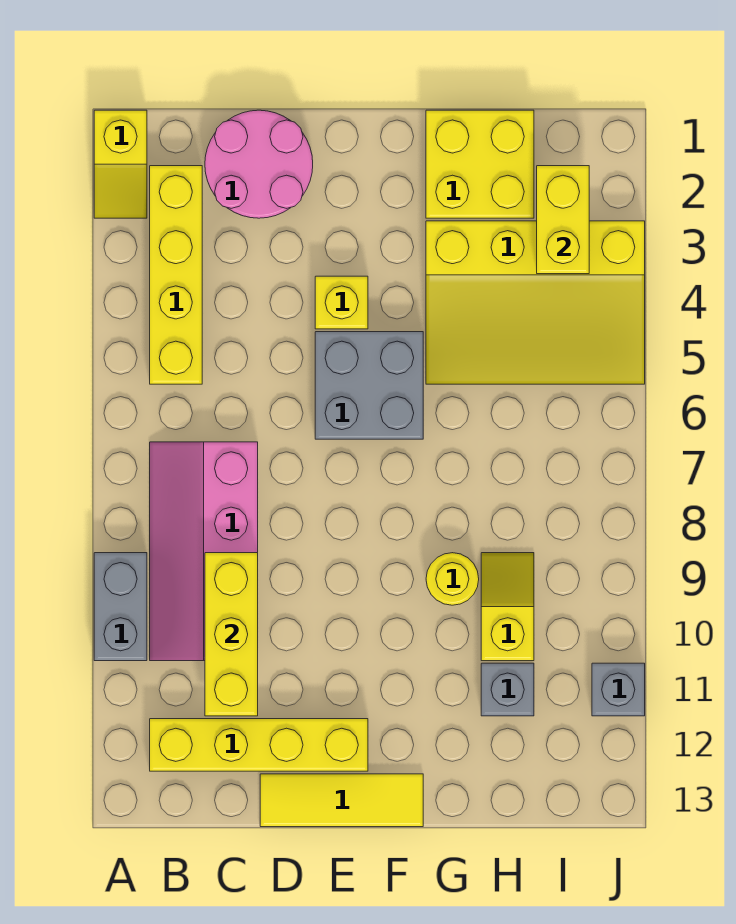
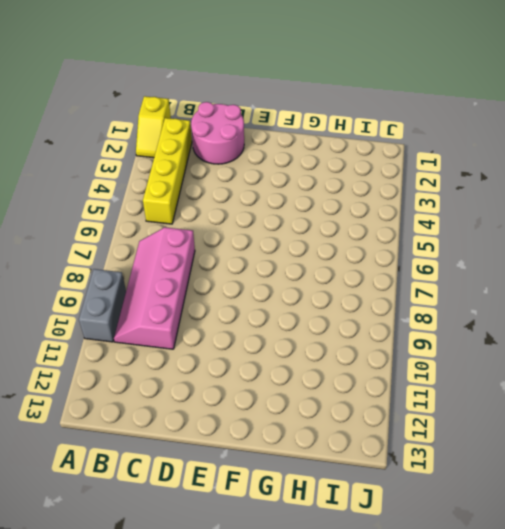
none -> yellow 1x4 brick [150,719,368,771]
none -> yellow 1x3 tile [260,774,423,827]
none -> yellow 1x1 brick [315,276,368,329]

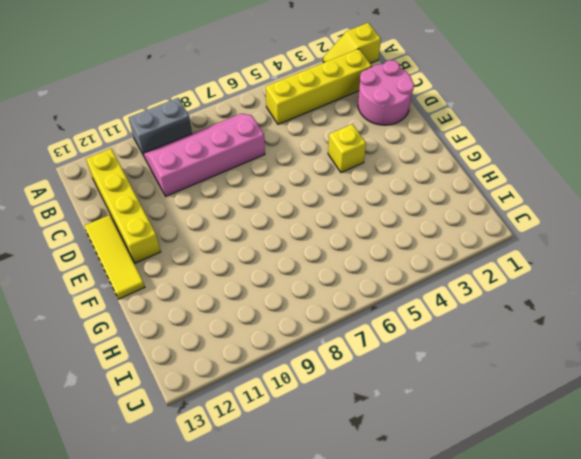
none -> grey 2x2 brick [315,332,423,439]
none -> yellow 2x2 brick [426,110,534,218]
none -> yellow 3x4 slope [426,221,645,384]

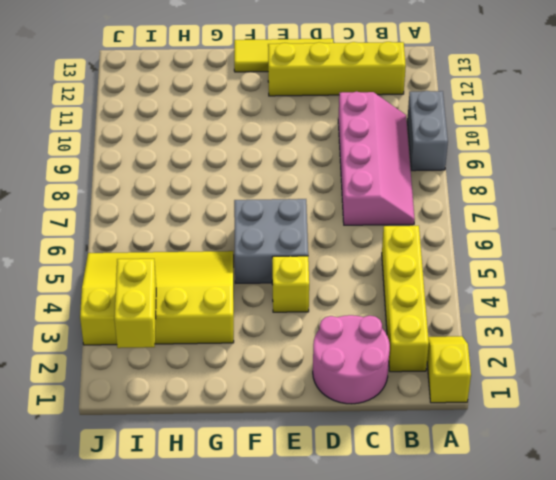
none -> yellow 2x2 brick [426,110,534,218]
none -> yellow 1x1 round brick [426,553,479,605]
none -> yellow 1x2 slope [481,553,534,661]

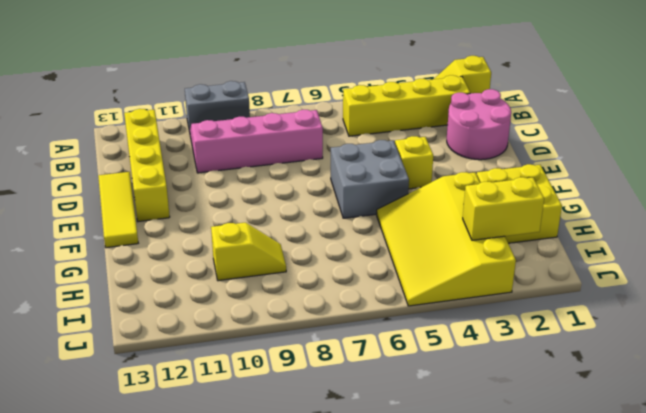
none -> yellow 1x1 round brick [426,553,479,605]
none -> grey 1x1 brick [481,663,534,716]
none -> grey 1x1 brick [592,663,645,716]

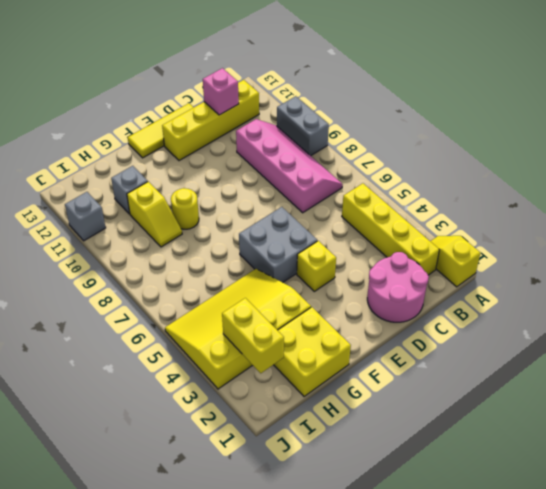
pink 1x1 brick [203,68,239,115] -> none
none -> yellow 1x3 brick [205,553,258,716]

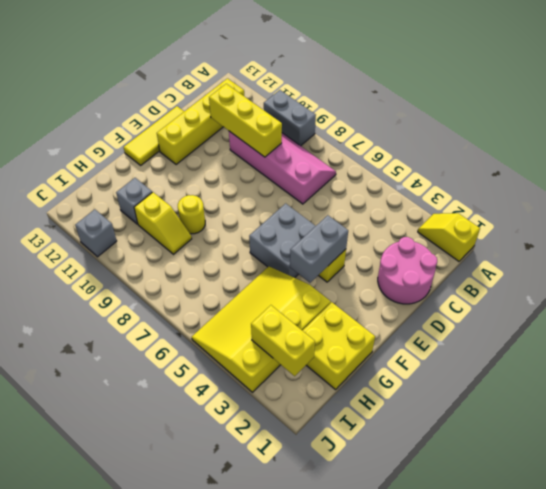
grey 1x2 brick [290,215,348,283] -> none
none -> yellow 1x4 brick [150,166,202,384]

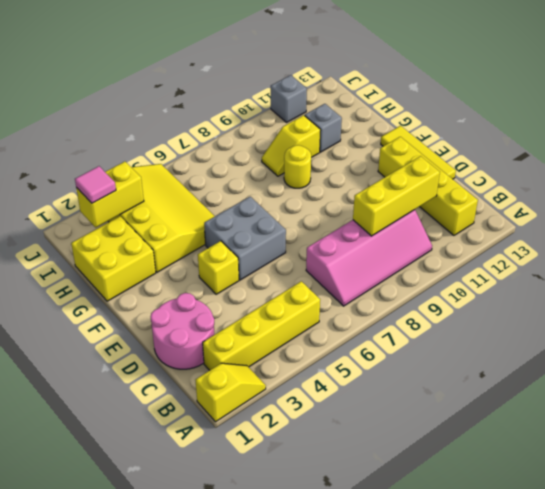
pink 1x1 tile [75,166,116,203] -> none
none -> grey 1x2 brick [94,553,147,661]

